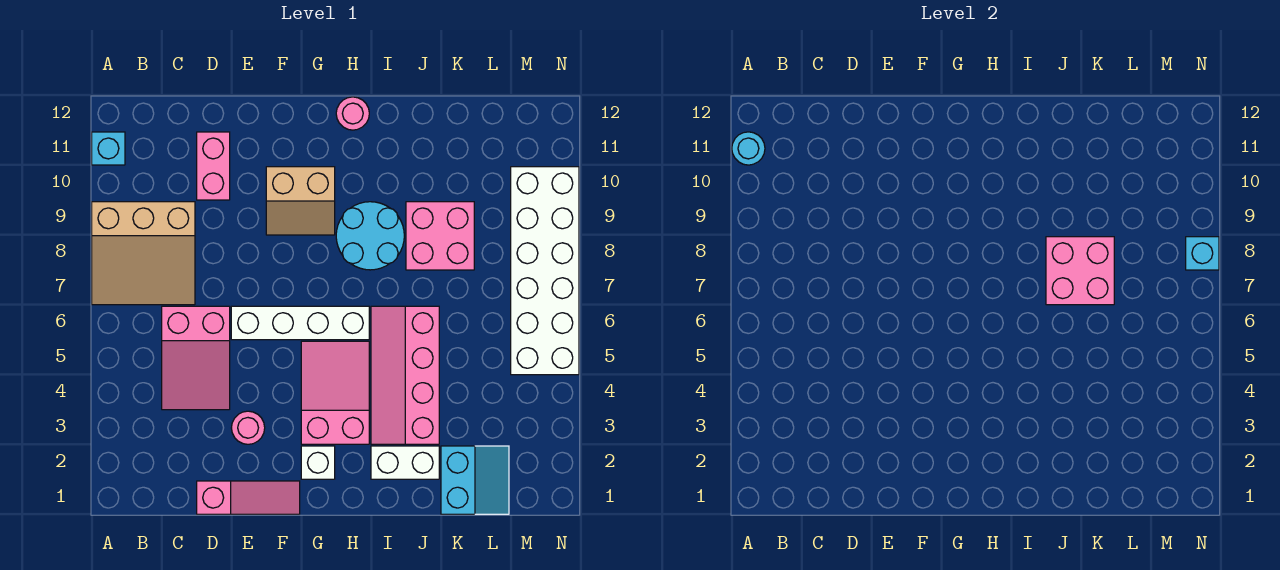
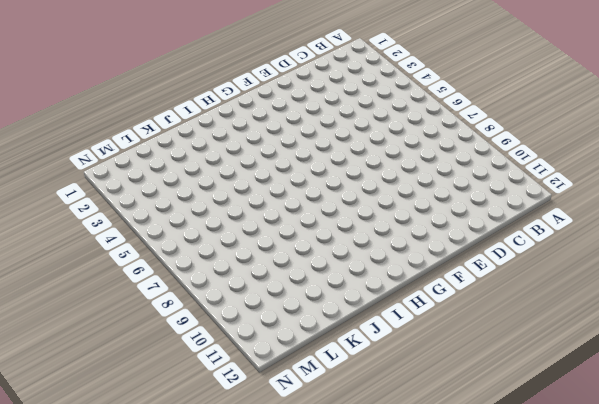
none -> tan 3x3 slope [92,202,195,305]
none -> cyan 1x1 brick [92,132,125,165]
none -> pink 2x3 slope [162,306,230,410]

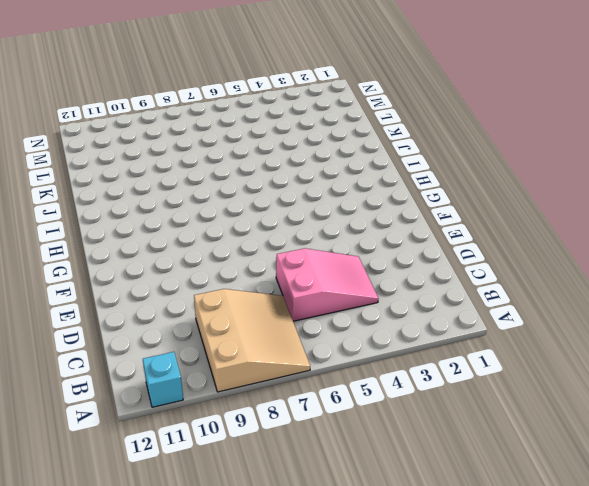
none -> pink 1x3 slope [197,481,300,514]
none -> pink 1x2 brick [197,132,230,200]
none -> pink 1x1 round brick [232,411,265,444]

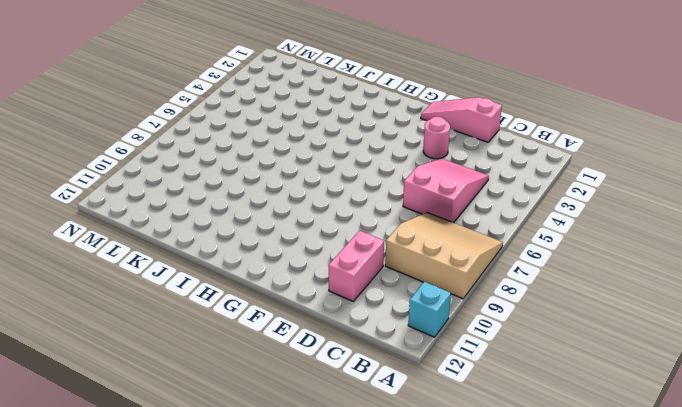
none -> white 1x4 brick [231,306,369,340]
none -> tan 2x2 slope [266,167,335,235]
none -> white 1x1 brick [301,446,335,479]

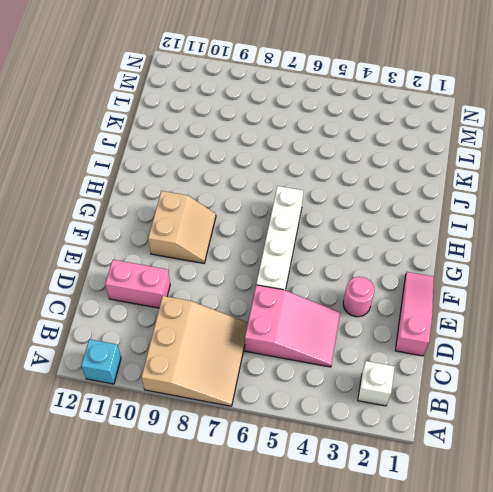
white 1x1 brick [358,361,395,406] -> white 1x1 brick moved to [301,446,335,479]
none -> pink 2x3 slope [301,341,369,444]
none -> cyan 2x2 round brick [336,202,404,270]
none -> pink 1x1 round brick [336,97,369,130]

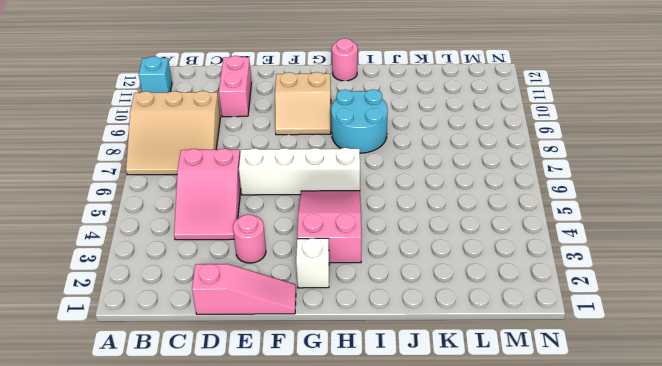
none -> white 1x2 brick [371,446,439,479]
none -> pink 2x4 slope [371,306,439,444]
none -> pink 2x2 brick [406,202,474,270]

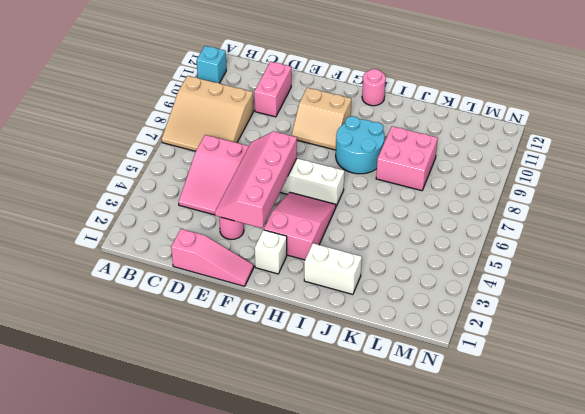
pink 2x4 slope [215,131,297,228] -> pink 2x4 slope moved to [371,306,439,444]
none -> cyan 2x2 slope [441,446,509,514]
none -> white 2x6 brick [511,167,579,375]
none -> cyan 1x1 round brick [732,132,765,165]

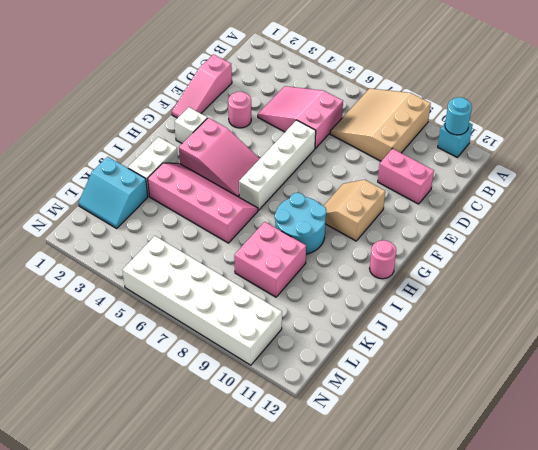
none -> pink 2x2 brick [1046,237,1114,305]
none -> cyan 1x1 brick [1186,237,1219,270]

